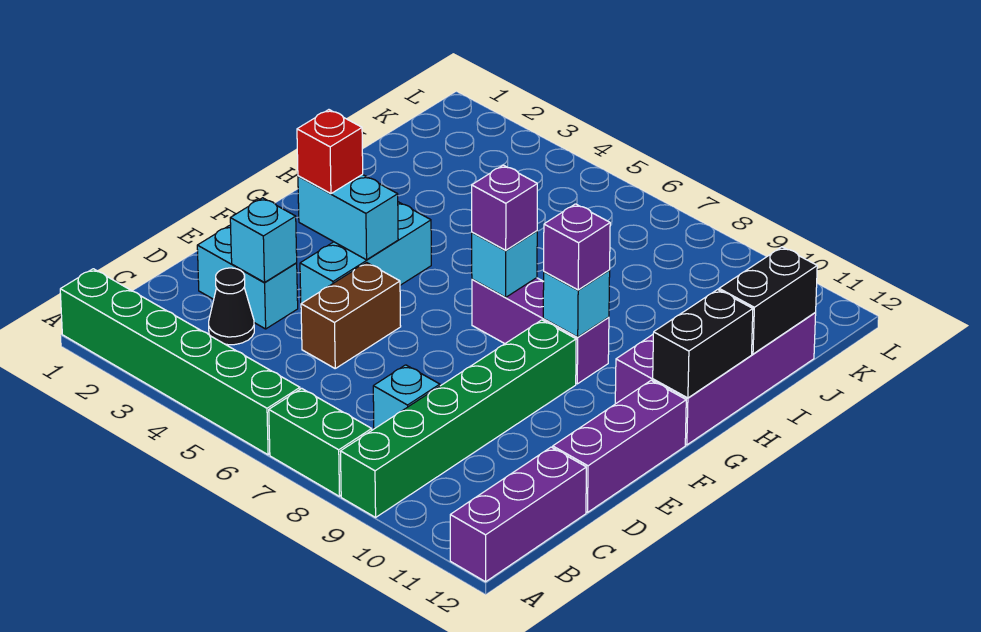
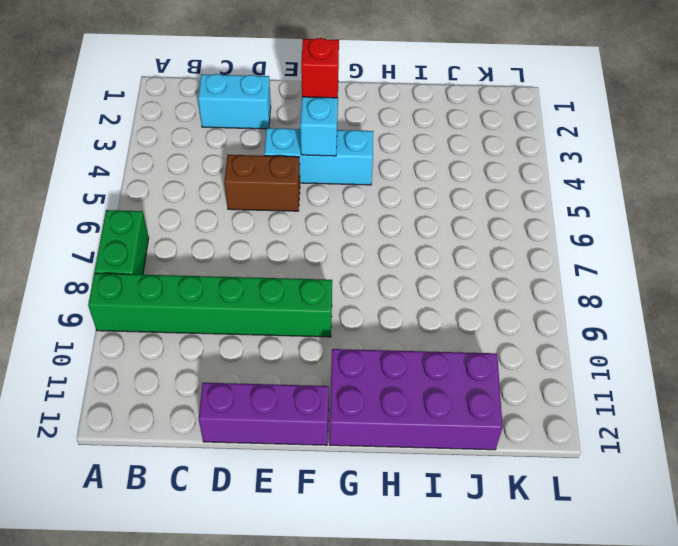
cyan 1x2 brick [198,74,271,129] -> cyan 1x2 brick turned to [197,226,298,329]
none -> green 1x6 brick [60,269,300,455]
none -> purple 1x3 brick [450,447,586,582]
none -> black 1x1 cone [209,268,254,345]

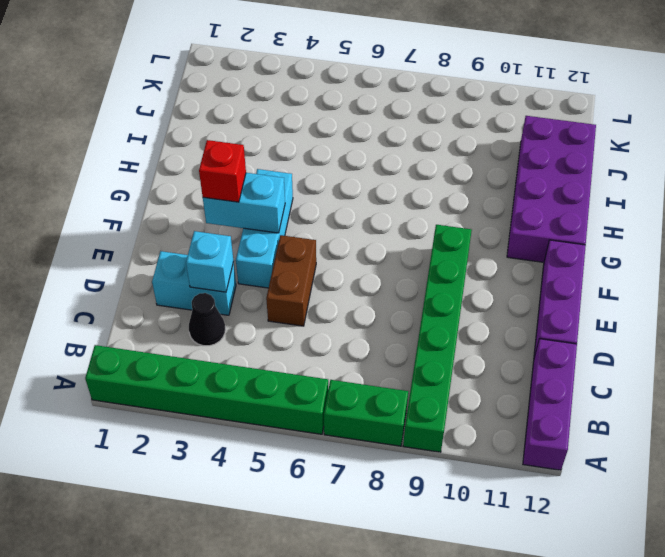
none -> cyan 1x1 brick [373,365,440,429]
none -> purple 1x3 brick [472,278,609,384]
none -> cyan 1x1 brick [472,231,537,297]

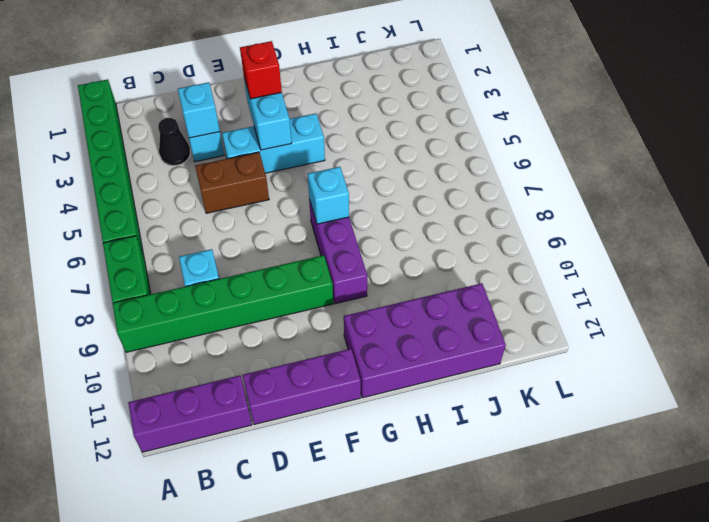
none -> cyan 1x1 brick [543,270,610,337]
none -> black 1x2 brick [653,290,753,398]
none -> black 1x2 brick [719,247,817,354]

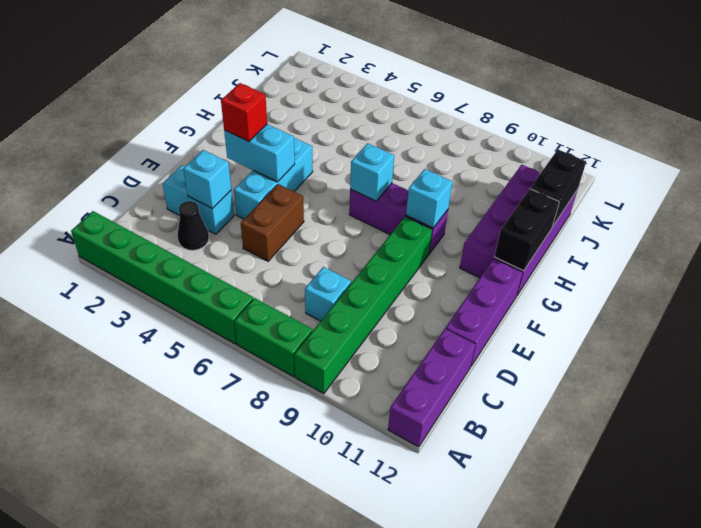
none -> purple 1x1 brick [472,165,537,250]
none -> purple 1x1 brick [544,204,610,290]

